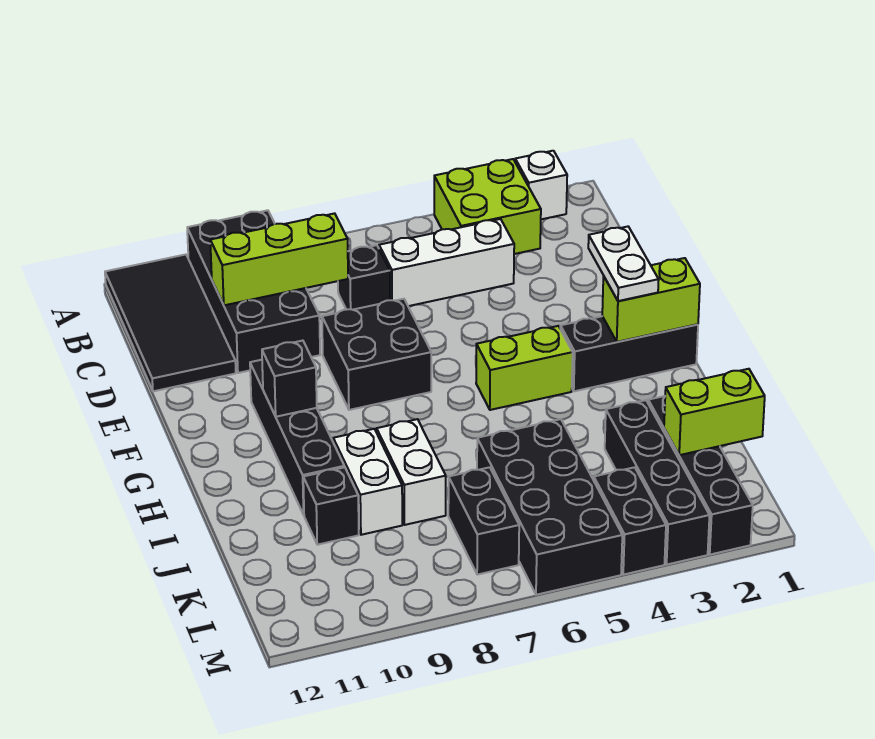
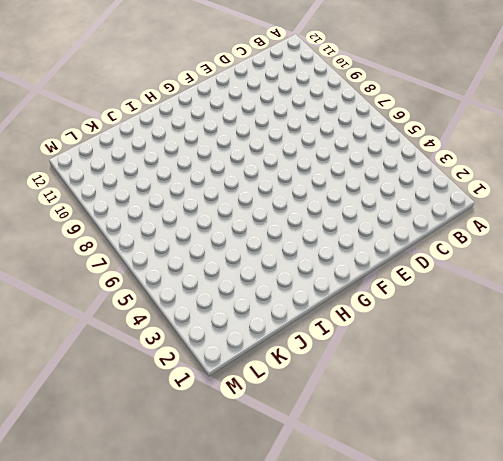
none -> white 1x1 brick [515,151,567,219]
none -> lime 2x2 brick [434,159,541,254]
none -> black 2x4 brick [187,210,320,373]

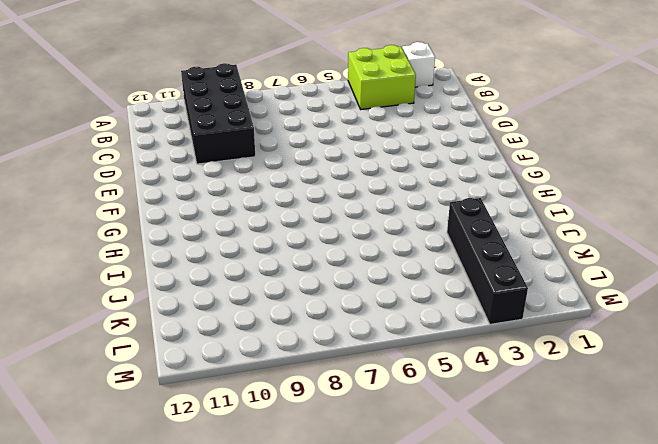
none -> black 2x4 tile [105,255,236,391]
none -> white 1x3 brick [379,219,514,306]
none -> black 1x1 brick [338,245,390,310]

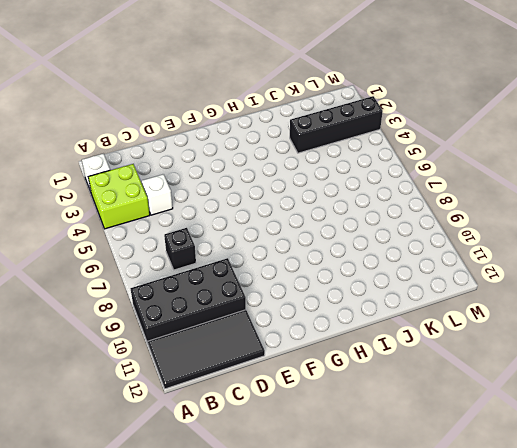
white 1x1 brick [142,174,173,215] -> white 1x3 brick [379,219,514,306]
none -> black 2x2 brick [322,299,431,410]
none -> black 1x4 brick [250,360,344,515]
none -> black 1x3 brick [560,316,698,391]

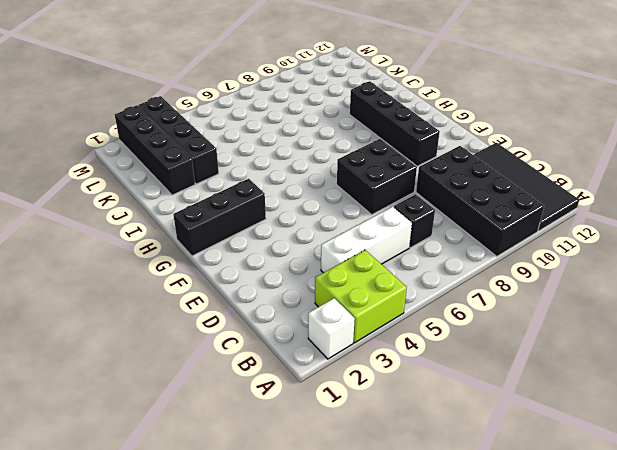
none -> lime 1x2 brick [476,326,573,410]
none -> white 1x2 brick [377,419,446,525]
none -> white 1x2 brick [333,429,402,535]

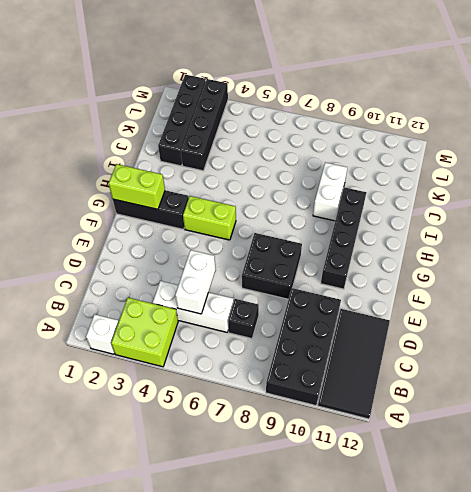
white 1x2 brick [175,250,215,314] -> white 1x2 brick moved to [377,419,446,525]
none -> black 2x4 brick [477,419,622,595]
none -> black 1x1 brick [303,467,359,545]
none -> black 1x2 brick [448,467,519,575]

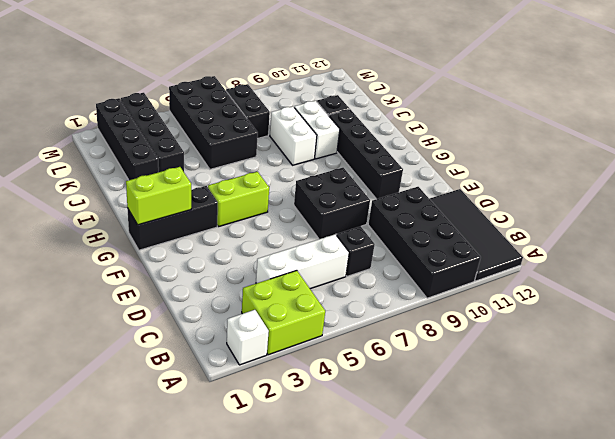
none -> black 1x2 brick [594,467,666,575]
none -> lime 1x3 brick [210,213,348,305]
none -> black 1x1 brick [262,341,317,417]

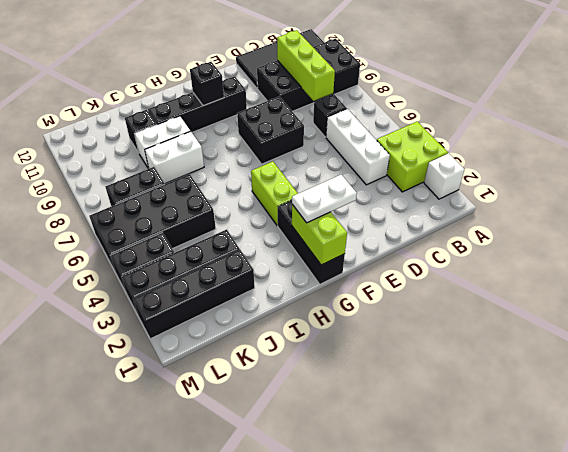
none -> lime 1x2 brick [664,369,765,455]

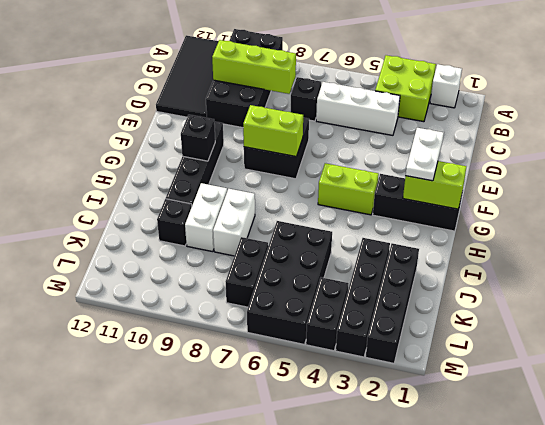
lime 1x2 brick [243,105,303,157] -> lime 1x2 brick moved to [664,369,765,455]

